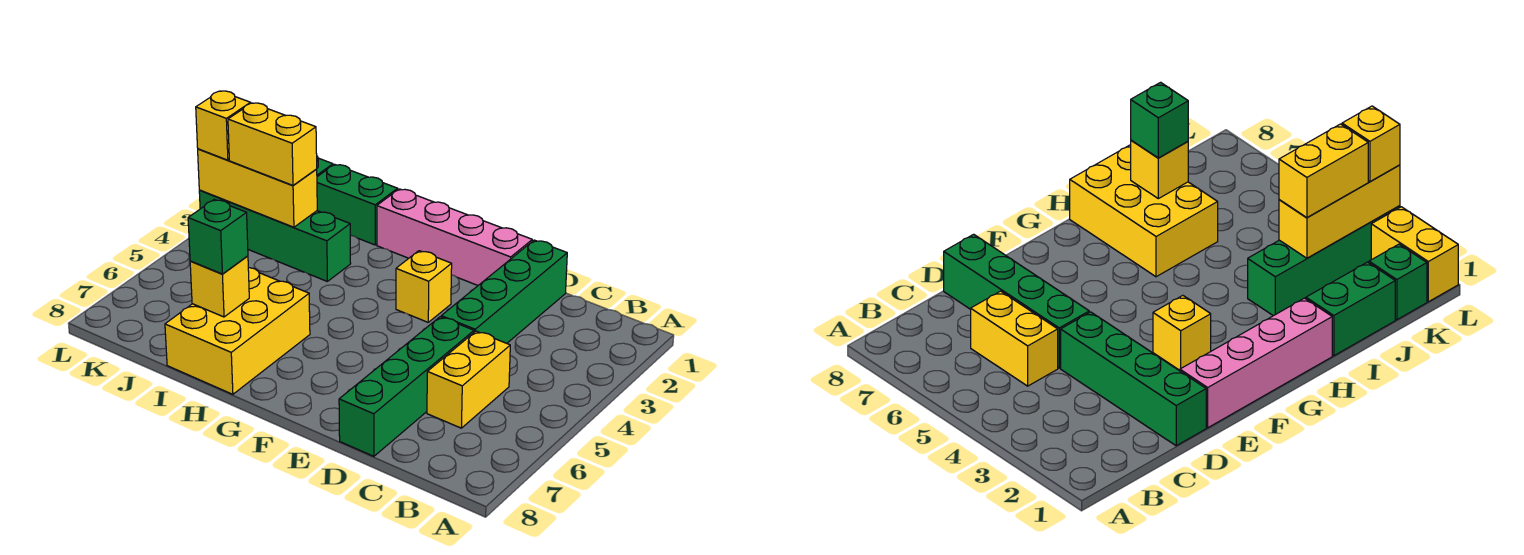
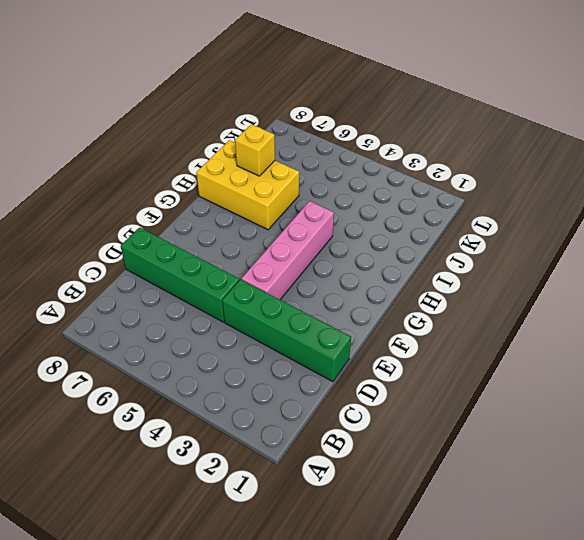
pink 1x4 brick [241,201,334,300] -> pink 1x4 brick moved to [377,189,532,285]
none -> yellow 1x2 brick [427,331,510,428]
none -> yellow 1x1 brick [396,251,452,322]
none -> green 1x2 brick [317,164,398,245]

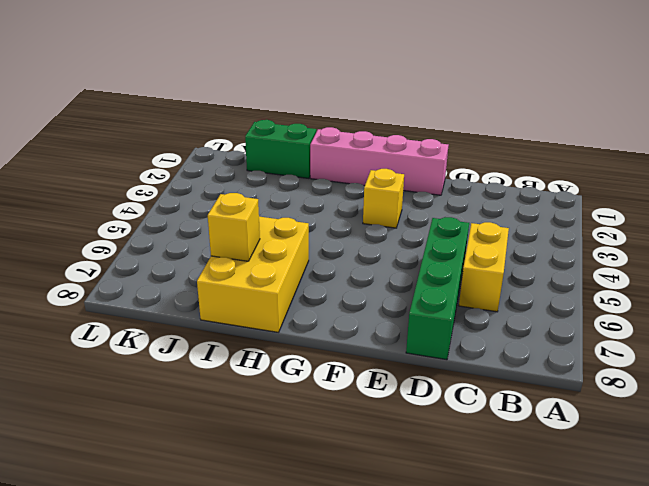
none -> green 1x4 brick [441,240,567,343]
none -> green 1x4 brick [199,190,351,281]
none -> green 1x1 brick [1369,244,1427,320]

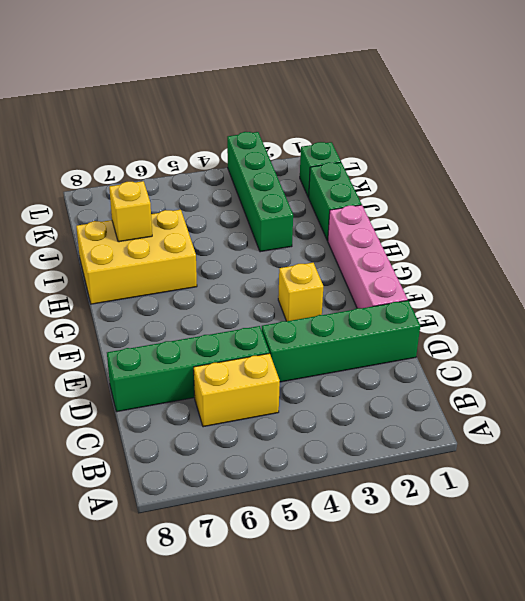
none -> yellow 1x2 brick [1371,207,1458,302]
none -> yellow 1x3 brick [198,149,317,227]
none -> green 1x1 brick [188,200,248,274]

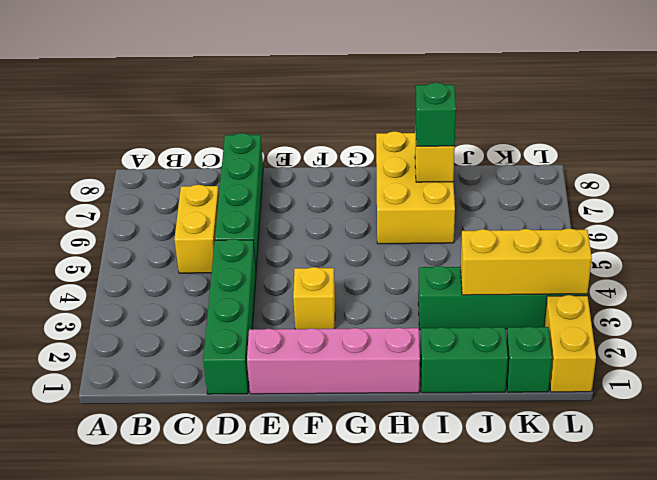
none -> yellow 1x2 brick [228,103,317,186]
none -> yellow 1x1 brick [196,91,251,160]

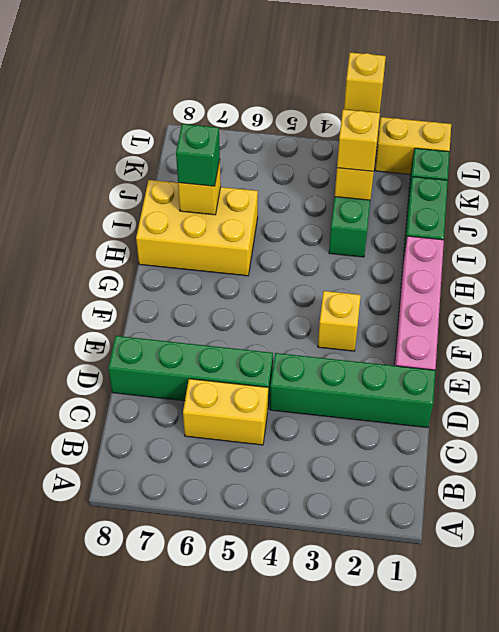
yellow 1x1 brick [337,109,380,171] -> yellow 1x2 brick [228,103,317,186]

